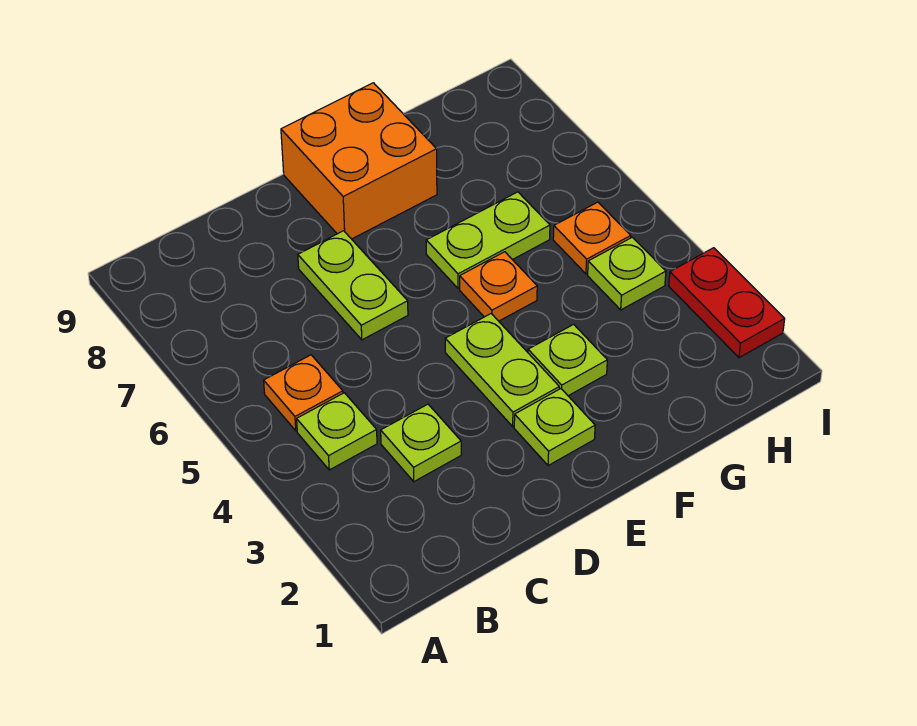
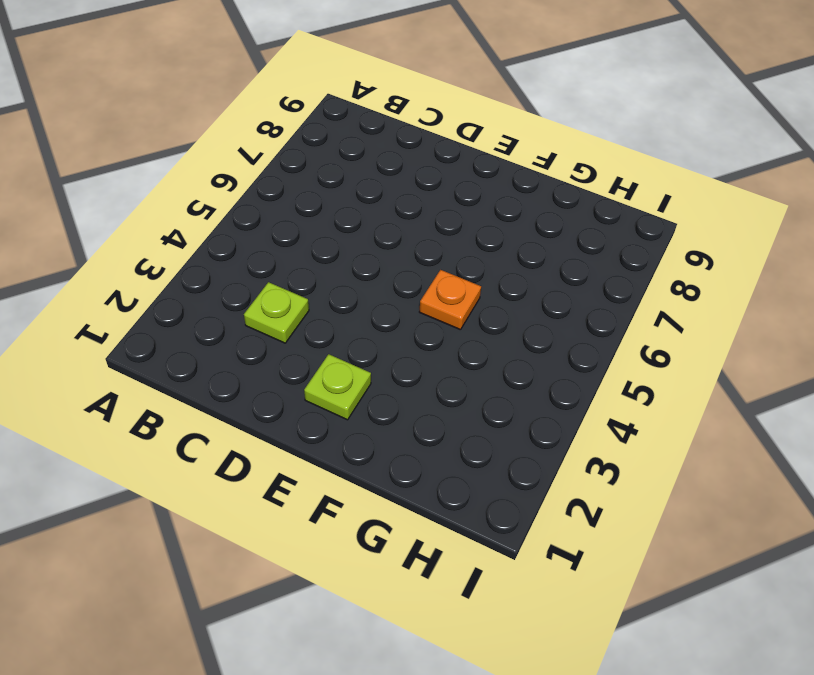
none -> lime 1x1 plate [297,393,377,470]
none -> orange 1x1 plate [264,355,343,431]
none -> lime 1x2 plate [298,231,408,340]

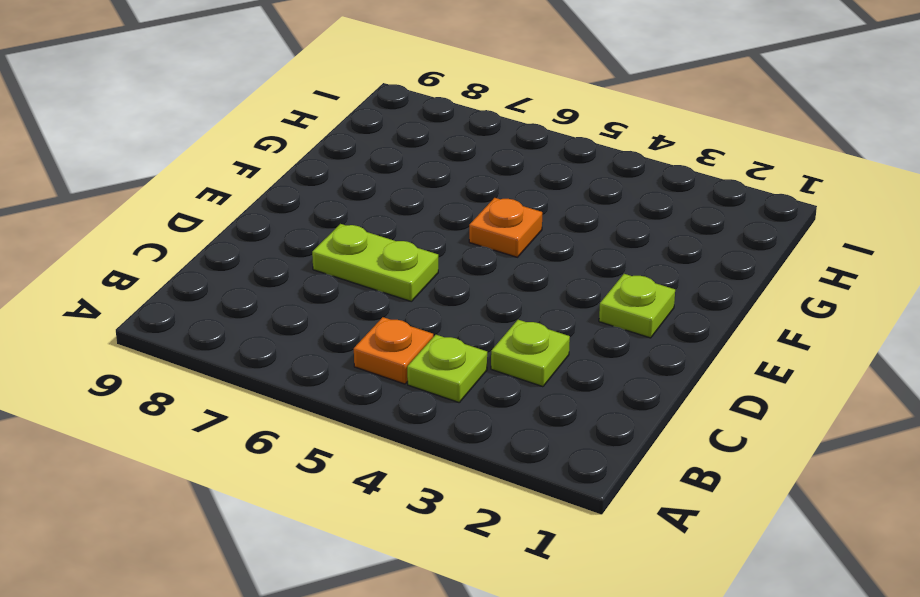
none -> lime 1x2 plate [445,314,559,426]
none -> orange 2x2 brick [281,83,437,239]
none -> lime 1x1 plate [528,324,607,396]

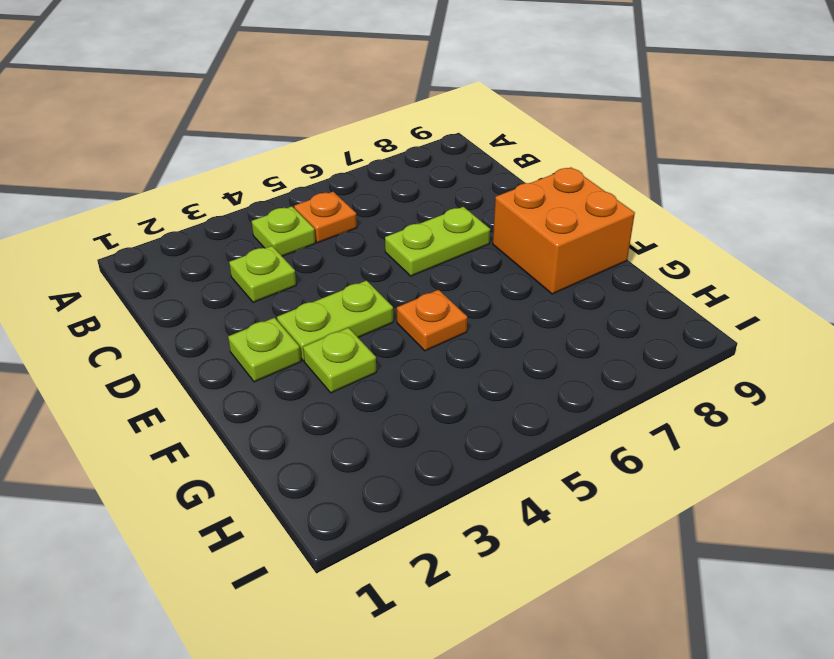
none -> lime 1x2 plate [426,192,550,288]
none -> lime 1x1 plate [588,237,666,310]
none -> orange 1x1 plate [553,202,631,274]

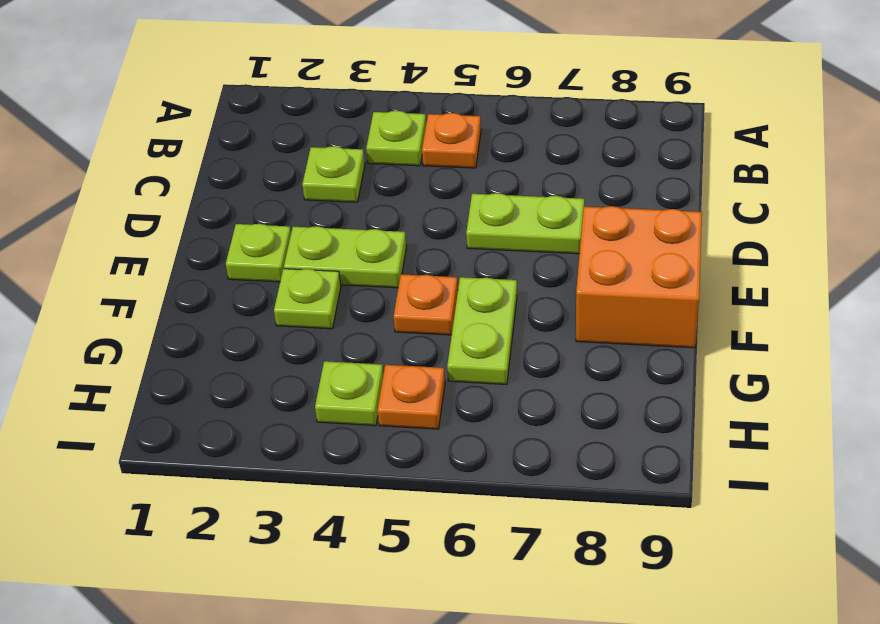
none -> red 1x2 plate [669,248,785,358]

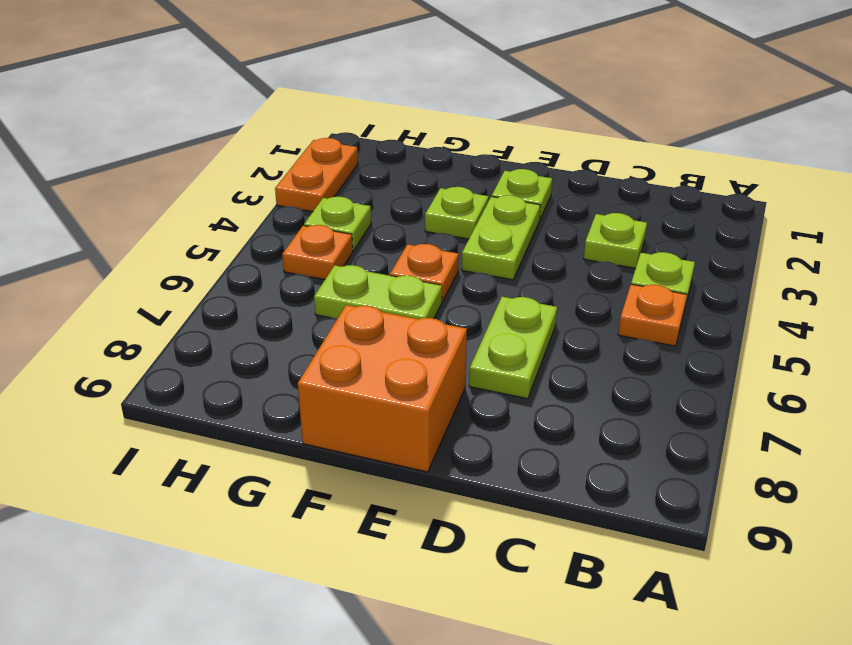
orange 1x2 plate [275,138,358,212] -> red 1x2 plate [669,248,785,358]

